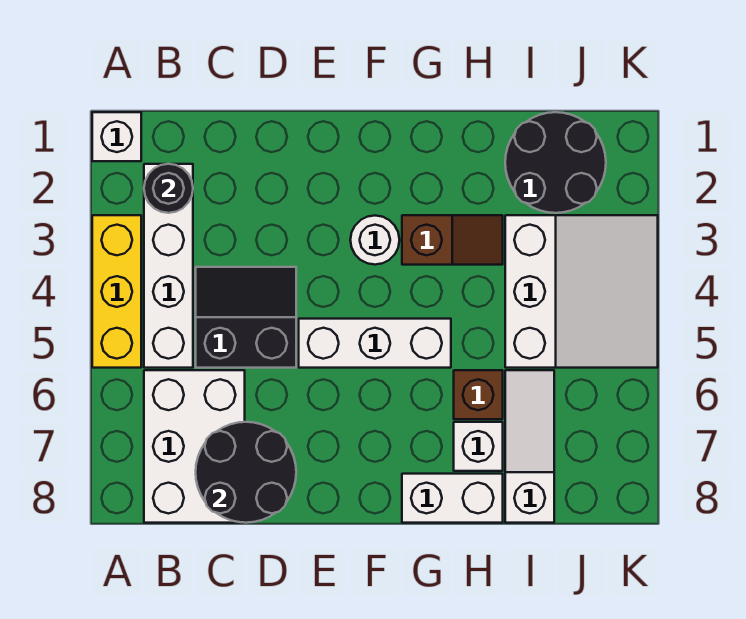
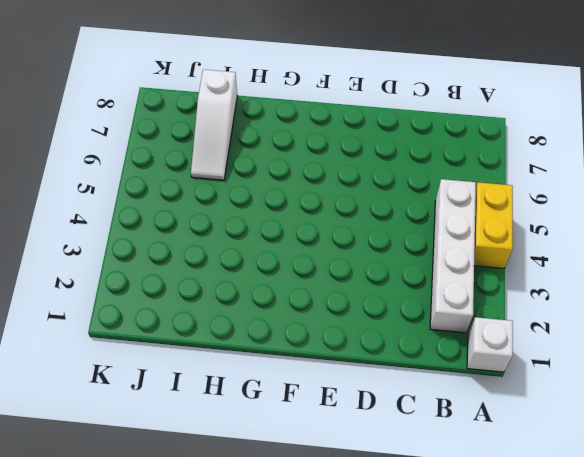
yellow 1x2 brick [474,182,513,268] -> yellow 1x3 brick [92,215,141,368]
none -> white 2x3 brick [144,370,245,523]
none -> black 2x2 slope [196,267,296,368]
none -> white 1x3 brick [299,319,451,368]

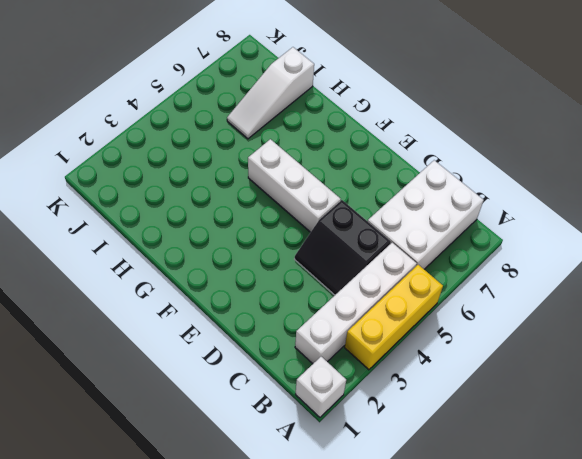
none -> white 1x1 round brick [350,216,399,265]
none -> brown 1x2 slope [402,215,503,265]
none -> white 1x2 brick [402,474,503,523]

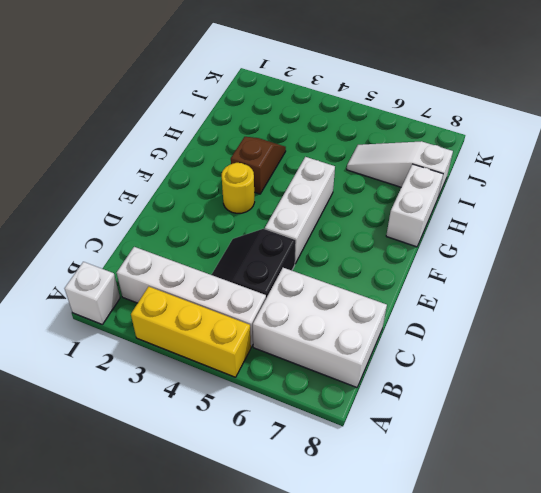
yellow 1x1 round brick [222,163,255,213] -> white 1x1 round brick [350,216,399,265]
none -> brown 1x1 brick [454,370,503,419]
none -> white 1x1 brick [454,422,503,471]
none -> black 2x2 round brick [505,112,606,213]

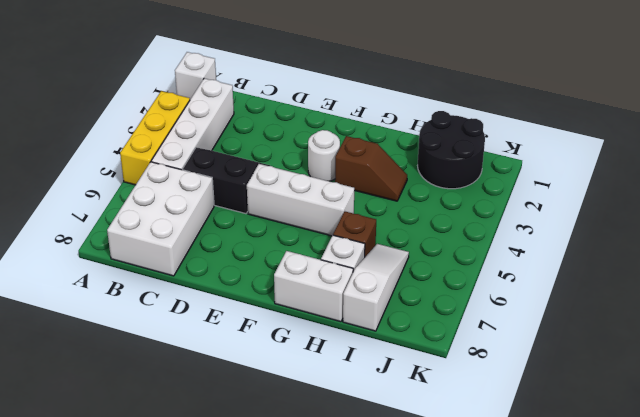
none -> white 3x3 slope [505,215,658,368]
none -> black 1x1 round brick [144,164,193,213]
none -> black 2x2 round brick [196,422,296,523]

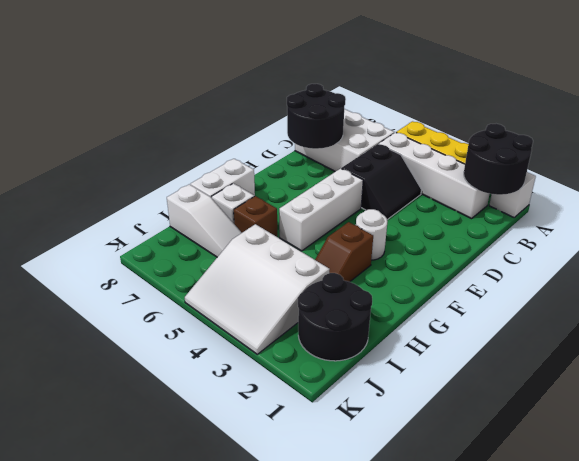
black 2x2 round brick [464,124,533,195] -> black 1x1 round brick [144,164,193,213]

